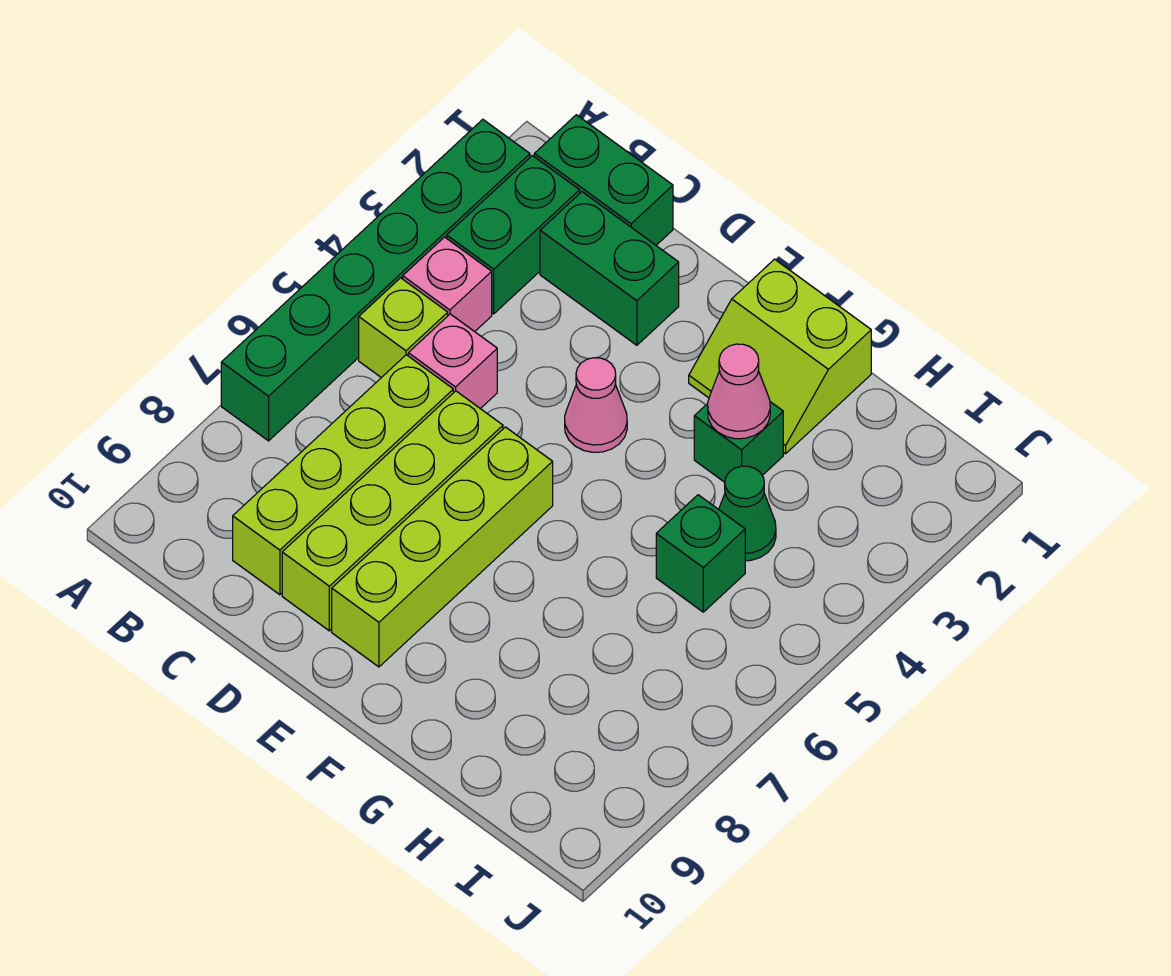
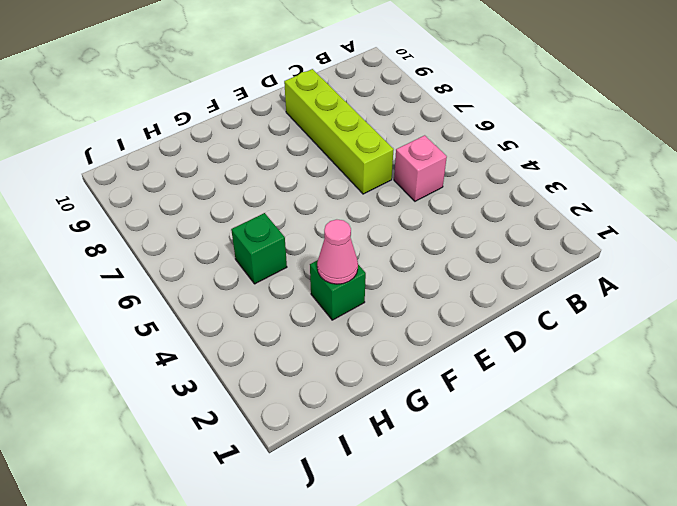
none -> green 1x6 brick [221,119,530,441]
none -> green 1x2 brick [534,115,673,245]
none -> green 1x2 brick [447,156,580,314]

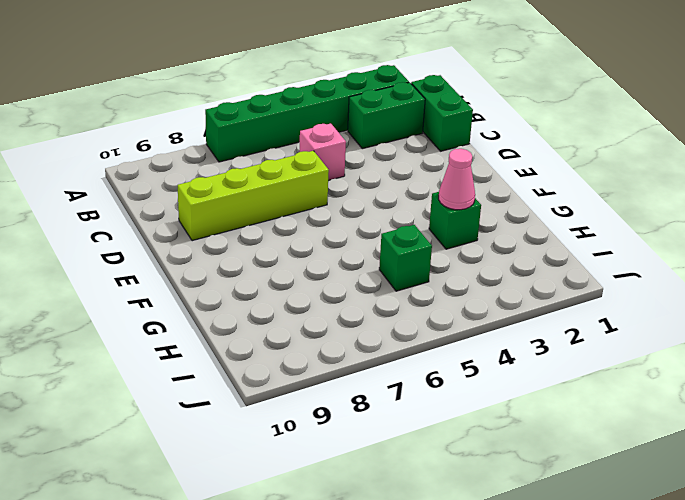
none -> pink 1x1 brick [403,237,492,332]
none -> lime 1x1 brick [359,278,448,378]
none -> green 1x2 brick [540,192,679,345]

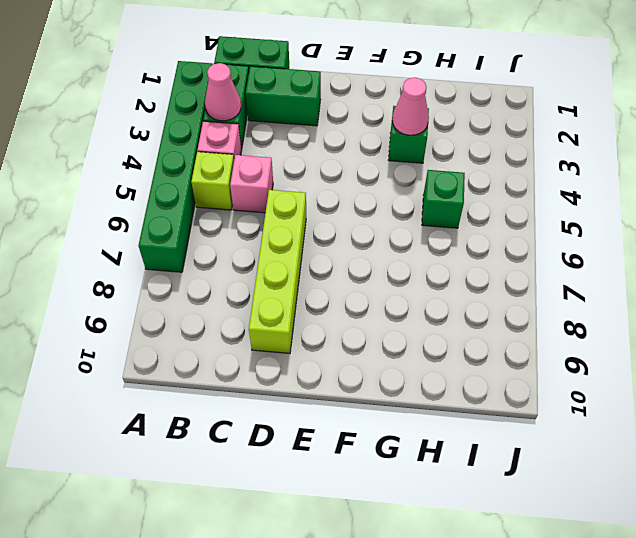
pink 1x1 cone [205,63,241,121] -> pink 1x1 cone moved to [565,358,627,452]
none -> lime 1x4 brick [233,355,453,595]
none -> lime 1x4 brick [332,427,553,667]
none -> lime 2x2 slope [689,259,871,454]

